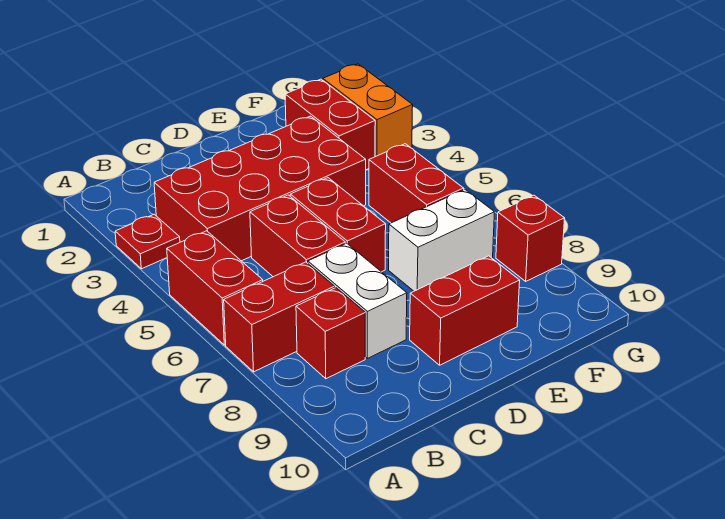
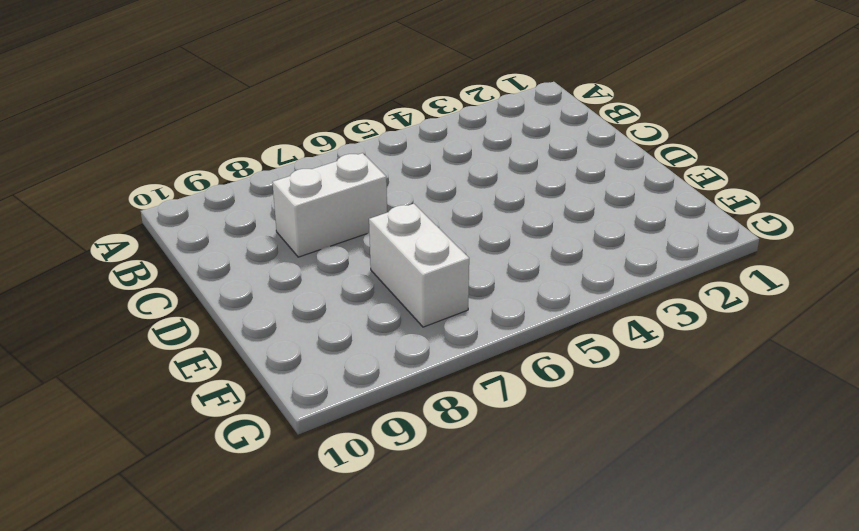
none -> red 1x1 plate [115,214,180,269]
none -> red 1x2 brick [167,231,263,345]
none -> red 1x2 brick [224,262,335,372]

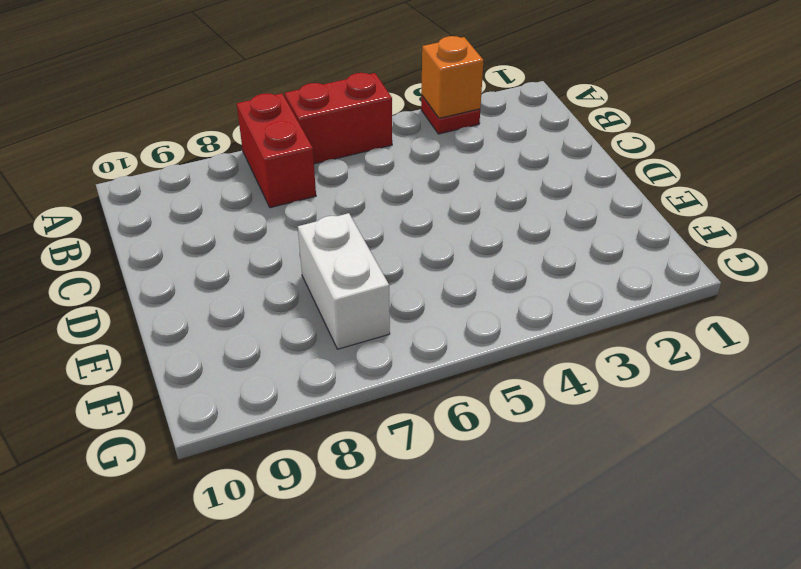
orange 1x1 brick [421,36,484,118] -> none
none -> red 2x4 brick [154,116,366,261]
none -> red 1x1 brick [296,288,365,379]
none -> red 1x2 brick [250,195,345,277]

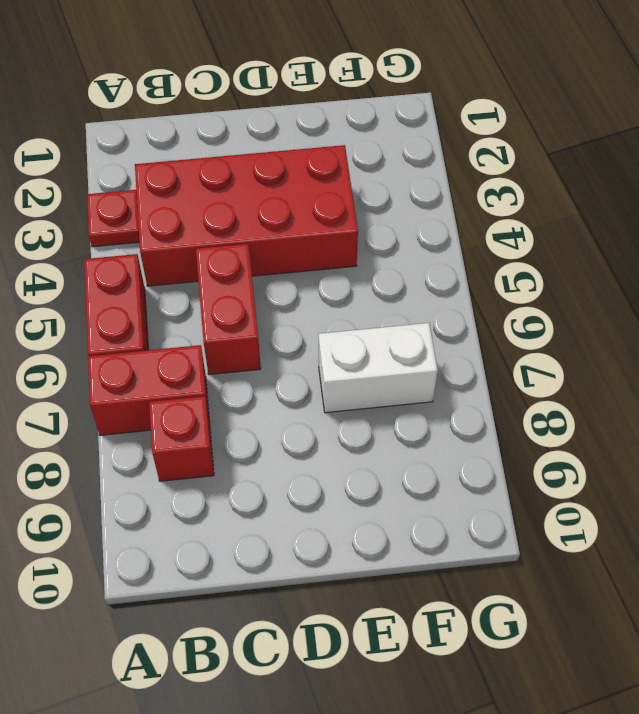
none -> white 1x2 brick [308,243,407,358]
none -> red 1x2 brick [290,178,386,272]
none -> red 1x2 brick [410,256,520,365]

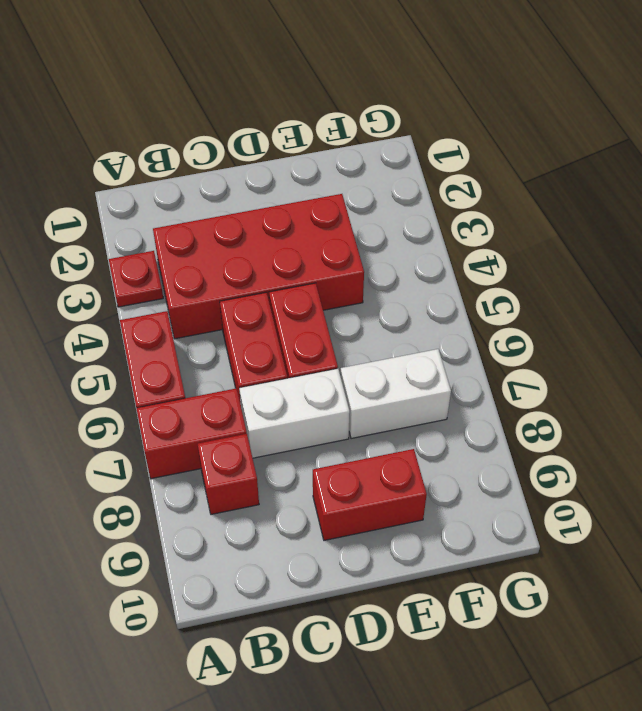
white 1x2 brick [239,369,350,458] -> white 1x2 brick turned to [308,243,407,358]
none -> red 1x2 brick [285,79,375,170]
none -> red 1x2 brick [369,144,464,223]
none -> orange 1x2 brick [323,64,413,157]

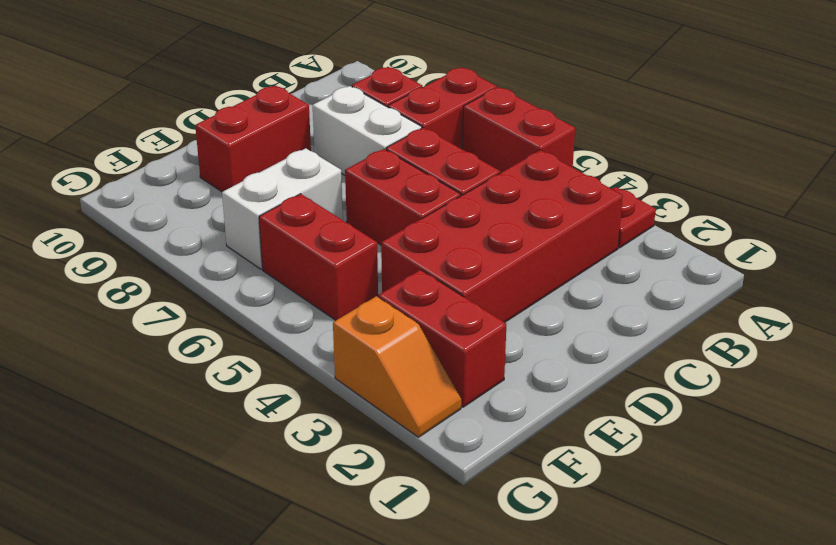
orange 1x2 slope [333,296,461,437] -> orange 1x2 brick [323,64,413,157]
none -> red 1x1 brick [496,195,565,281]

